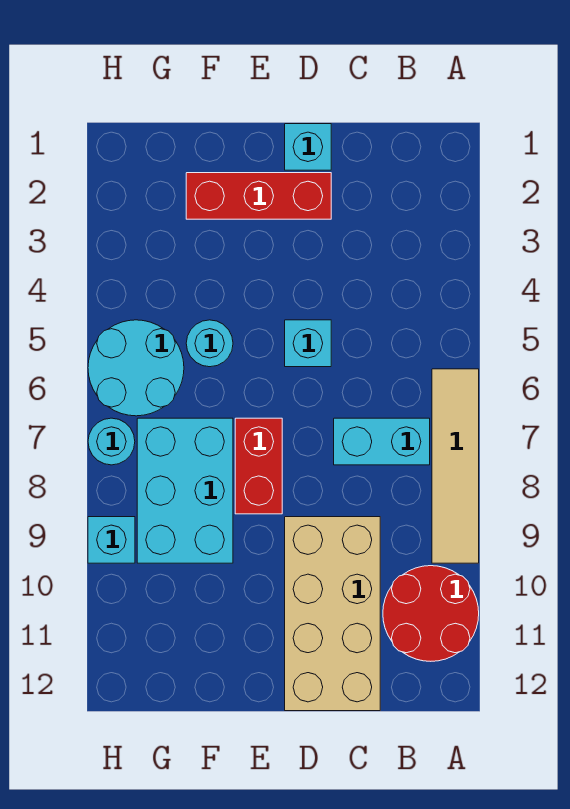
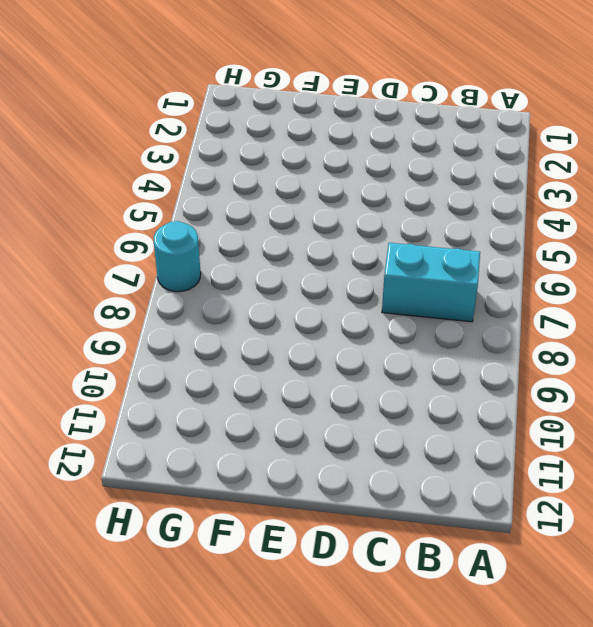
none -> tan 1x4 tile [432,369,479,563]
none -> red 2x2 round brick [383,566,479,661]
none -> tan 2x4 brick [285,517,380,711]

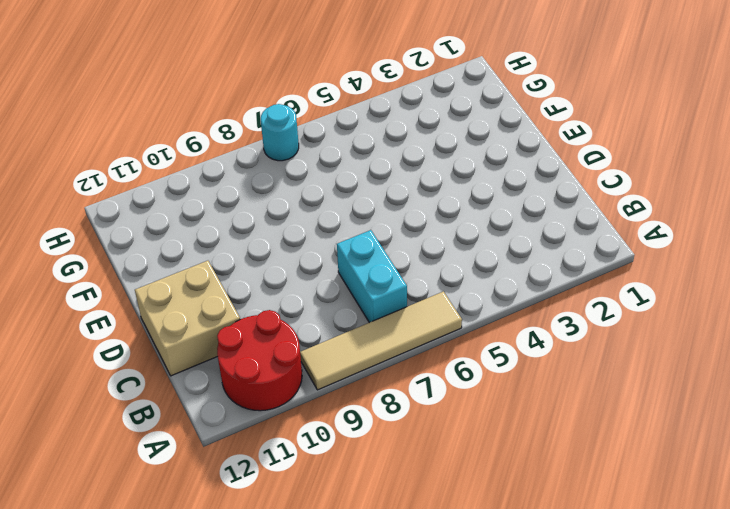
tan 2x2 brick [135,261,240,376] -> tan 2x4 brick [285,517,380,711]
none -> cyan 1x1 brick [285,124,331,170]
none -> red 1x3 brick [186,173,331,219]
none -> cyan 1x1 brick [285,320,331,367]

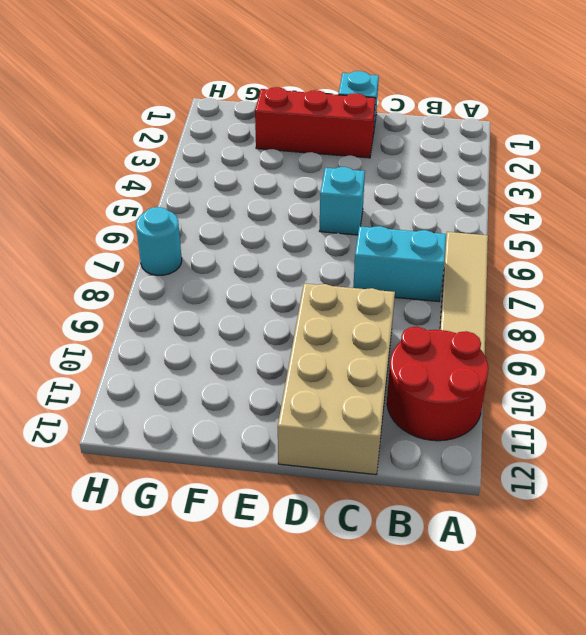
none -> red 1x2 brick [235,418,282,514]
none -> cyan 1x1 round brick [186,320,233,367]
none -> cyan 2x3 brick [137,418,233,563]

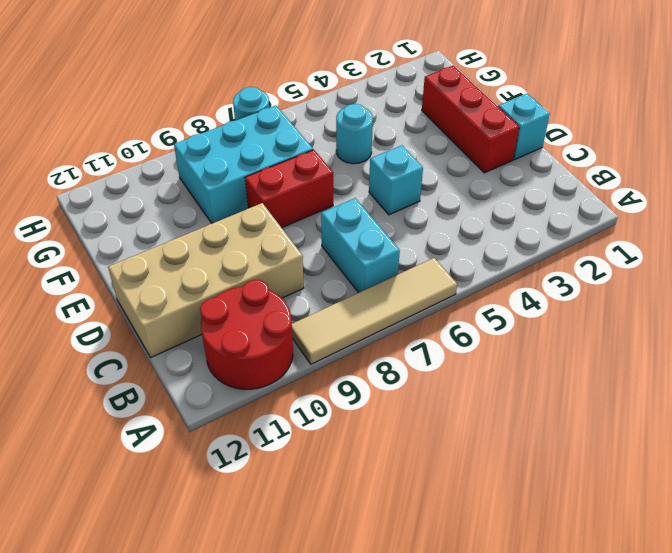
none -> cyan 2x2 round brick [88,320,184,416]
none -> cyan 1x1 brick [88,517,135,563]

